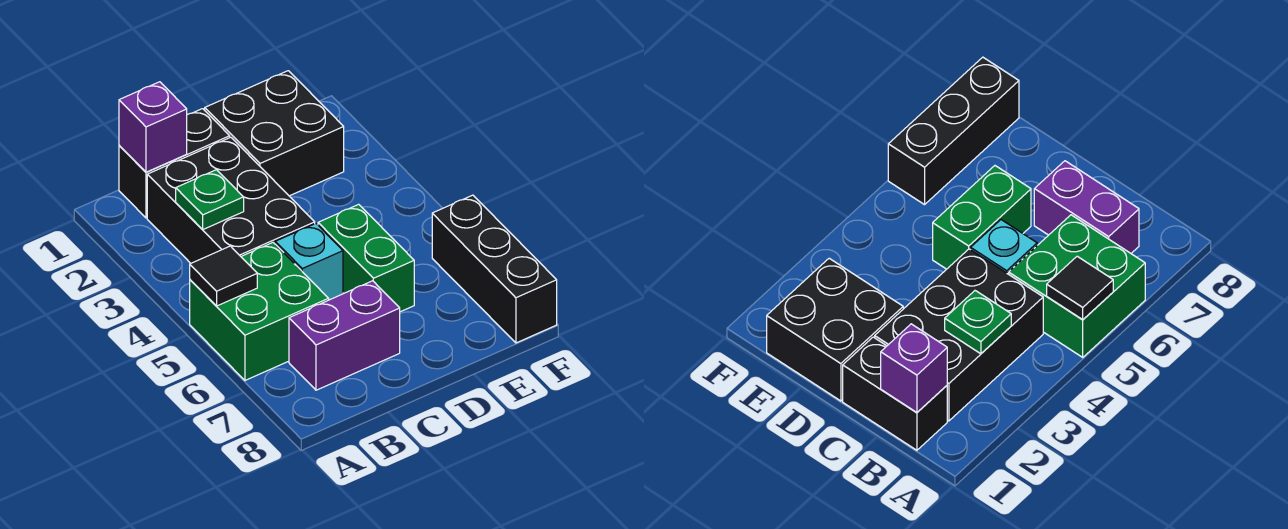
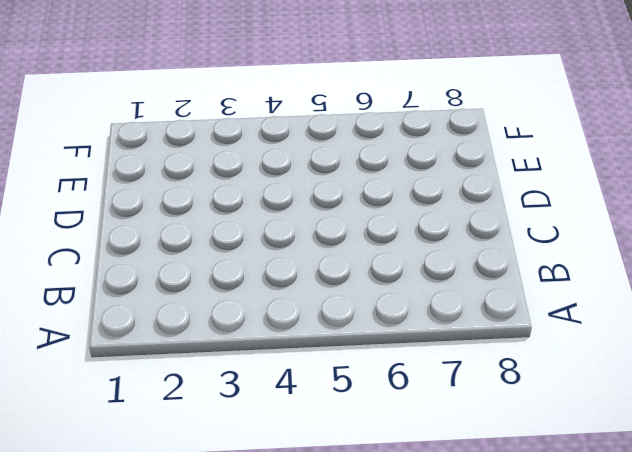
none -> green 2x2 brick [190,243,329,380]
none -> black 1x2 brick [119,109,230,218]

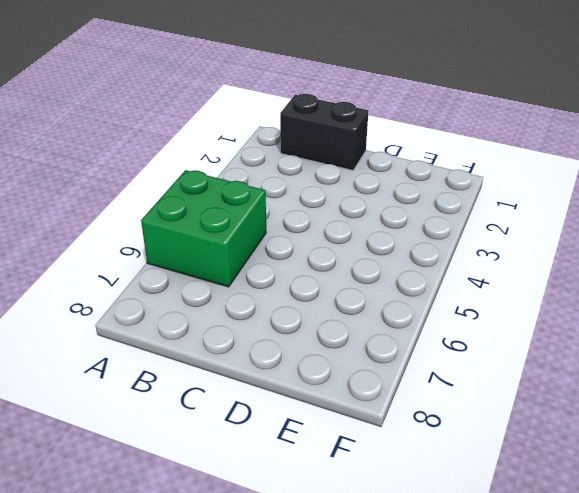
none -> black 2x3 brick [147,137,315,263]
none -> purple 1x2 brick [289,281,400,390]

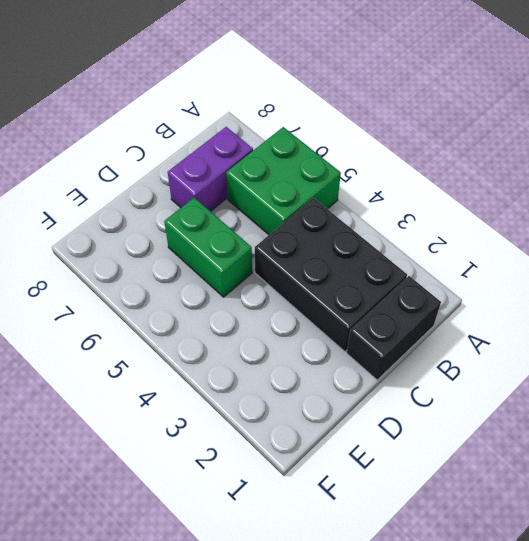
none -> cyan 1x1 brick [275,224,343,300]
none -> black 2x2 brick [205,71,344,196]

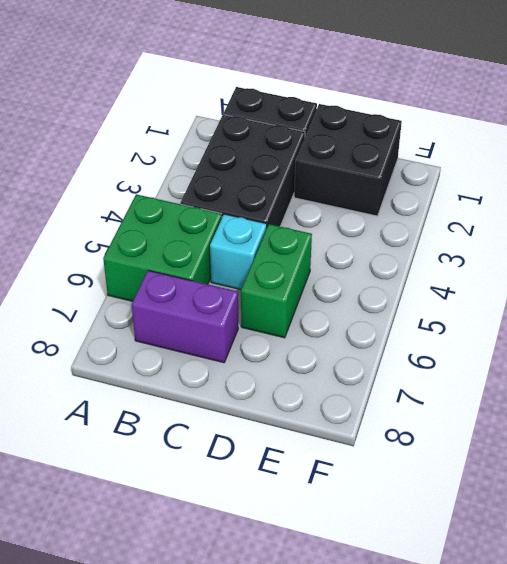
none -> black 1x3 brick [432,195,557,343]
none -> black 1x1 tile [190,246,257,306]

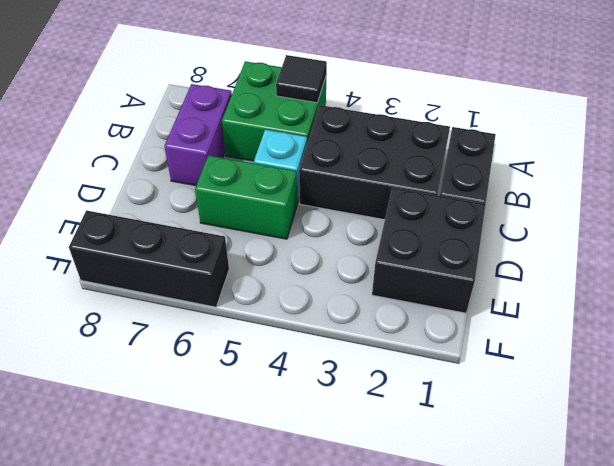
none -> purple 1x1 brick [119,82,187,172]
none -> green 1x1 plate [176,170,244,230]

